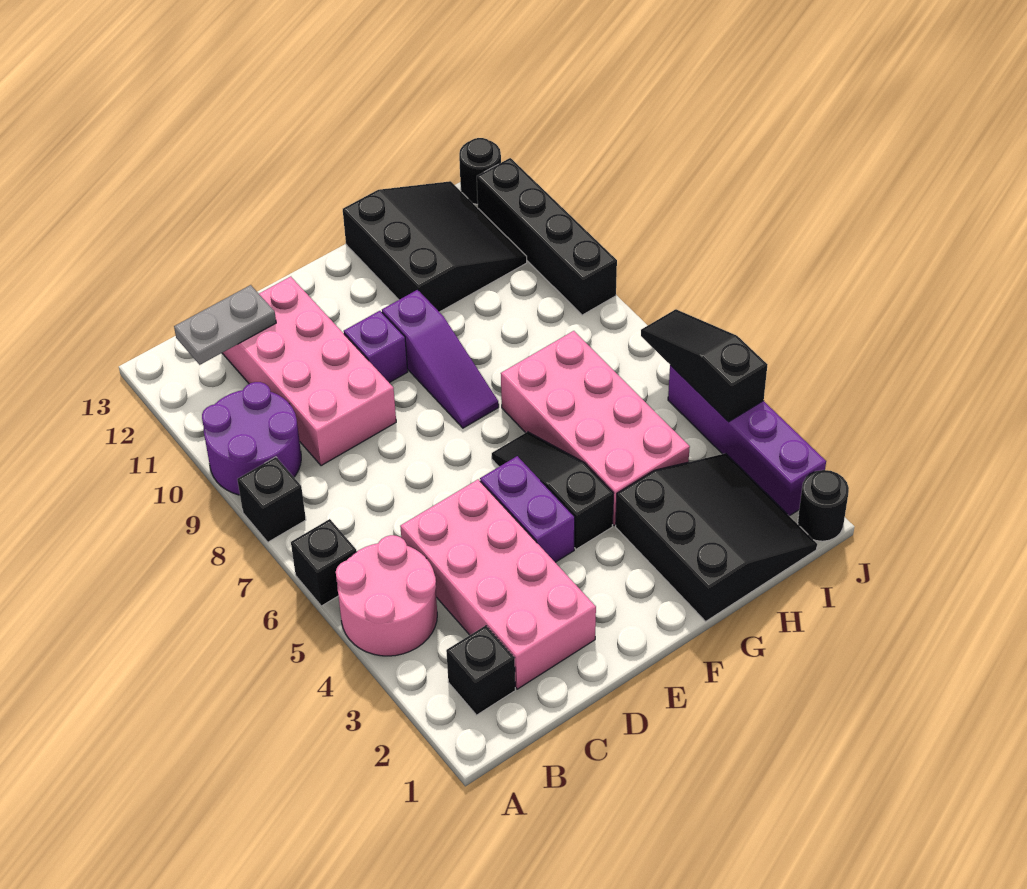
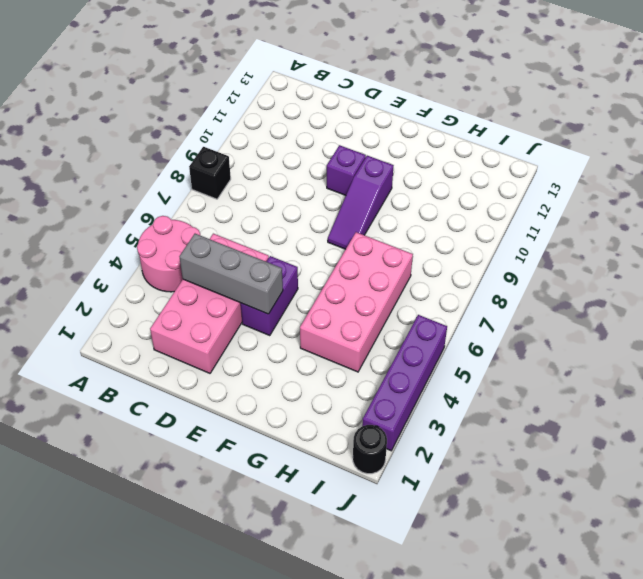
grey 1x3 brick [179,234,283,314] -> none
none -> black 1x1 brick [291,519,357,606]
none -> purple 2x2 round brick [202,382,301,495]
none -> black 1x1 brick [446,625,515,715]

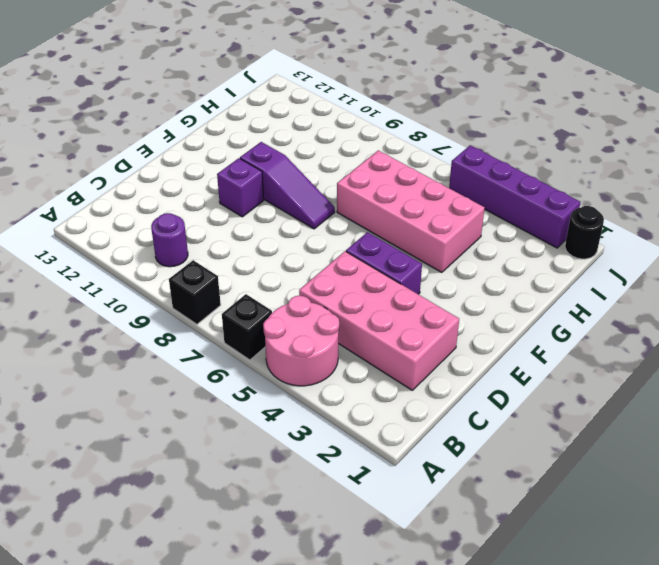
purple 1x1 round brick [151,213,188,267] -> purple 2x2 round brick [202,382,301,495]
none -> black 1x1 brick [446,625,515,715]
none -> pink 2x4 brick [222,277,396,466]
none -> black 1x3 slope [492,432,614,549]

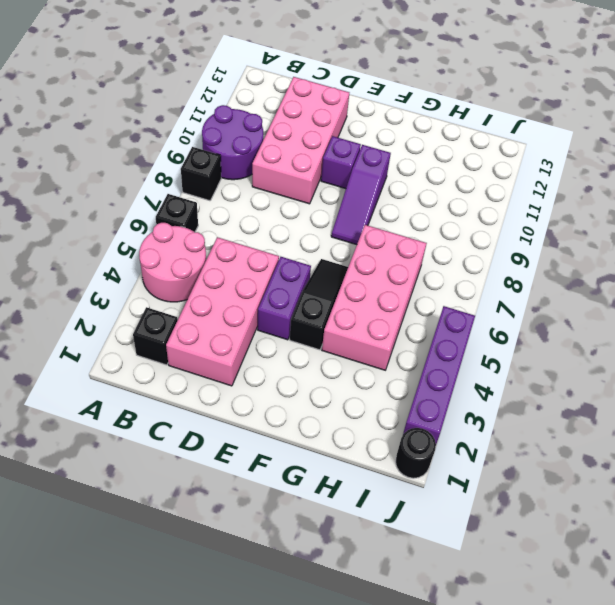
none -> black 3x3 slope [616,453,817,621]
none -> black 3x3 slope [343,181,527,312]
none -> black 1x4 brick [477,158,617,315]

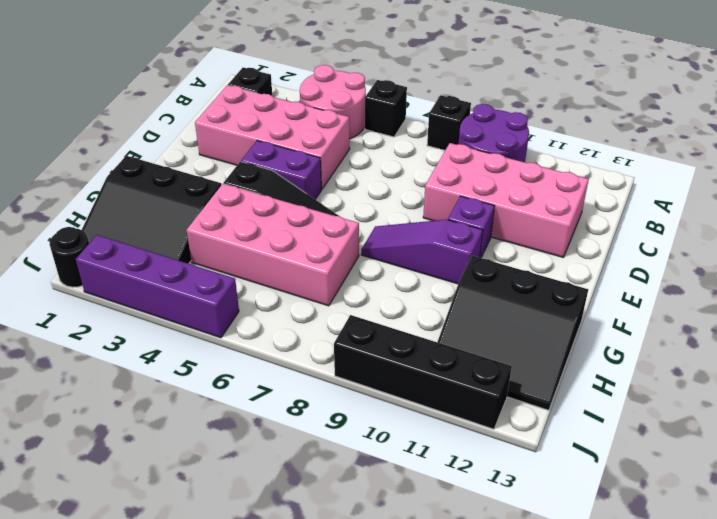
none -> black 1x1 round brick [459,138,501,204]
none -> grey 1x2 plate [174,285,276,365]
none -> black 1x3 slope [641,309,767,422]

